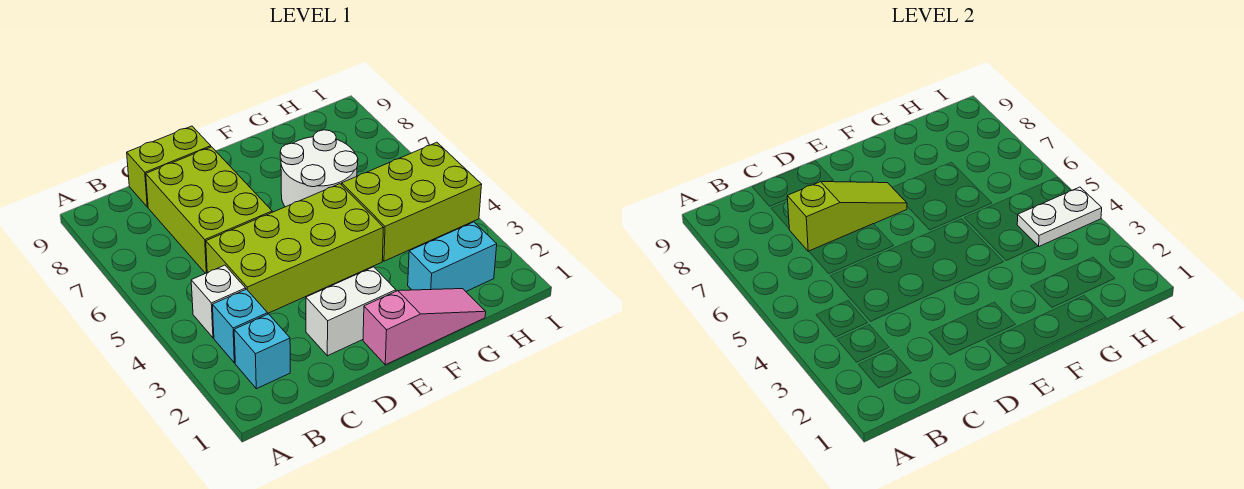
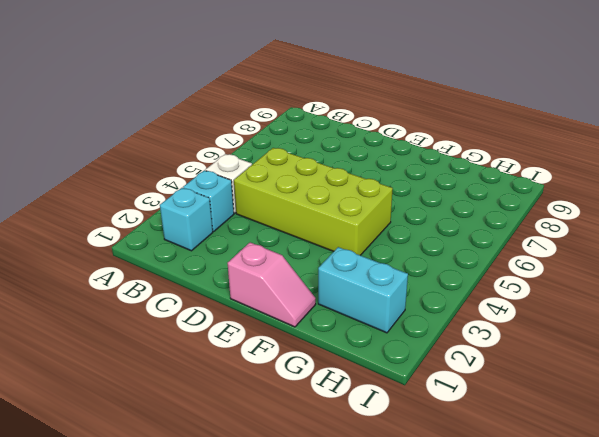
pink 1x2 slope [228,242,316,327] -> pink 1x3 slope [363,289,486,365]
none -> lime 2x3 brick [146,147,272,273]
none -> lime 1x2 brick [127,126,211,207]
none -> white 1x2 brick [306,267,396,356]

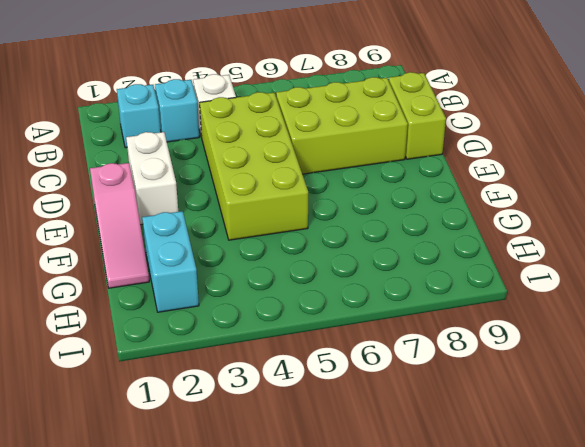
none -> white 2x2 round brick [280,130,358,207]
none -> lime 2x3 brick [342,142,482,261]
none -> lime 1x3 slope [787,181,907,251]

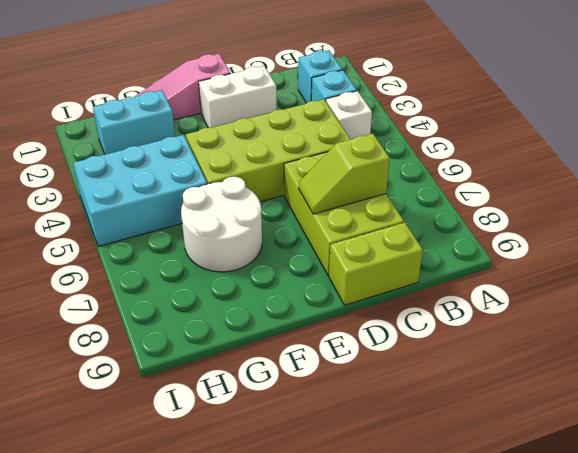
lime 1x2 slope [299,134,390,214] -> lime 1x3 slope [787,181,907,251]
cyan 2x3 brick [73,135,207,247] -> lime 2x3 brick [342,142,482,261]
none -> white 1x2 plate [1017,187,1102,246]

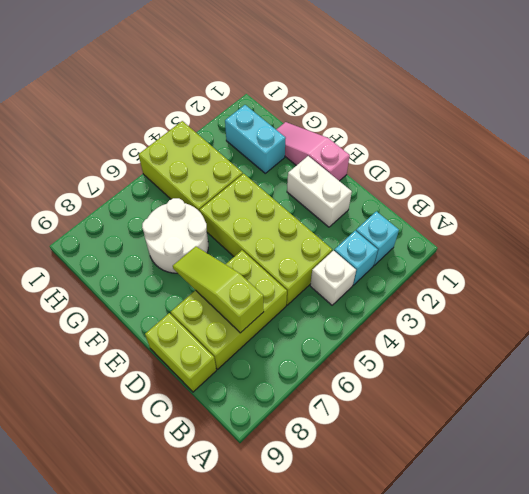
none -> white 1x2 plate [1017,187,1102,246]

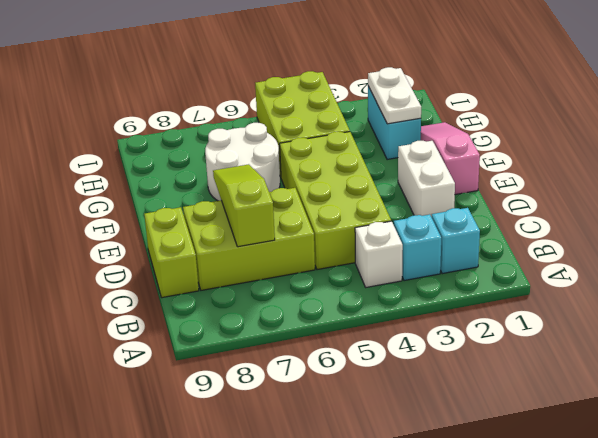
white 1x2 plate [368,67,421,124] -> white 1x2 plate moved to [1017,187,1102,246]

